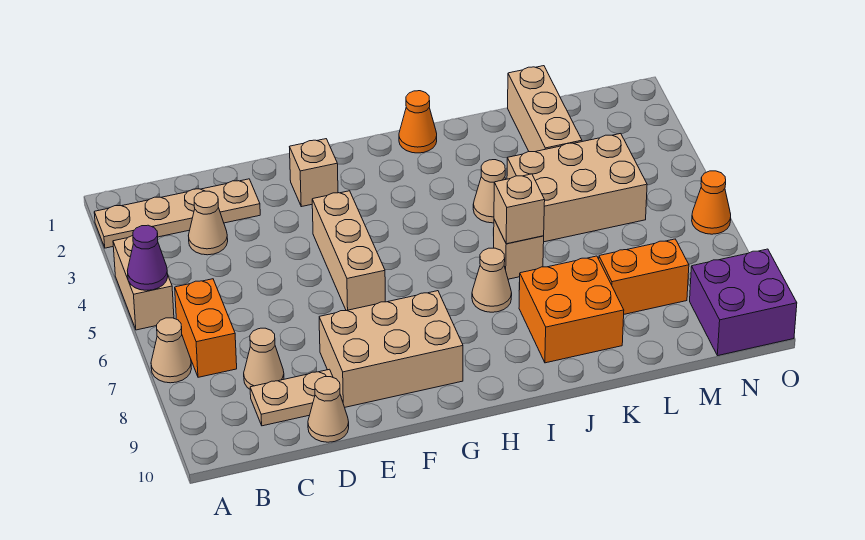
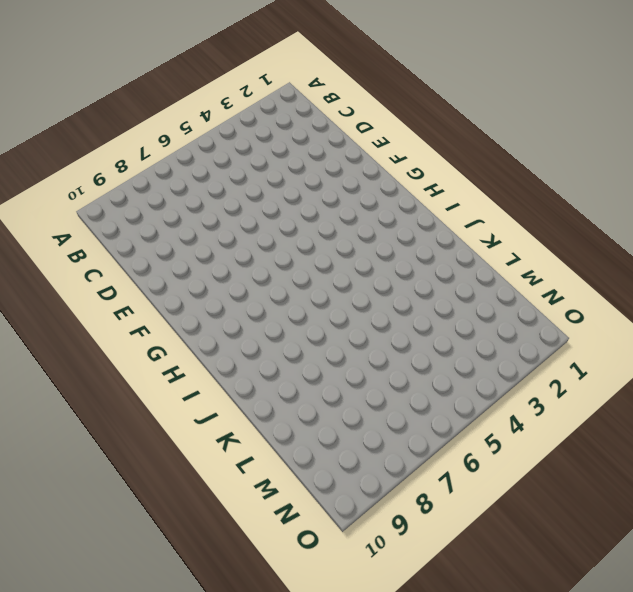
none -> tan 1x4 plate [94,179,260,248]
none -> tan 1x2 brick [113,236,174,330]
none -> tan 1x1 cone [151,318,191,383]

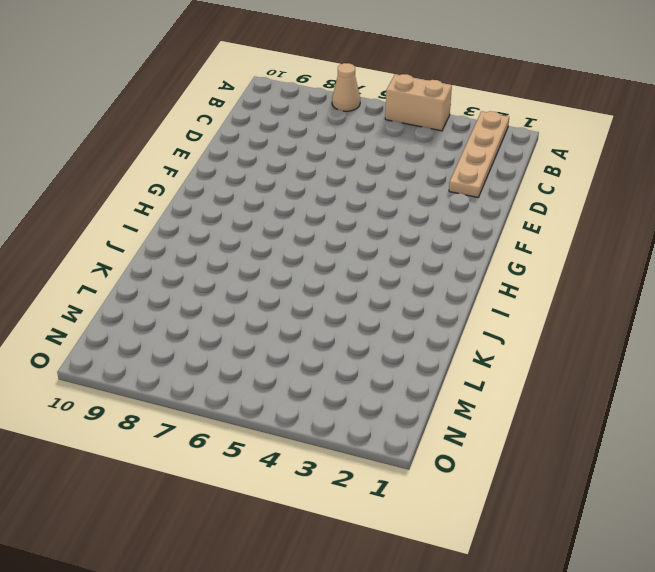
none -> orange 1x2 brick [175,279,237,377]
none -> tan 1x1 cone [188,191,228,255]
none -> tan 1x1 cone [244,328,284,389]

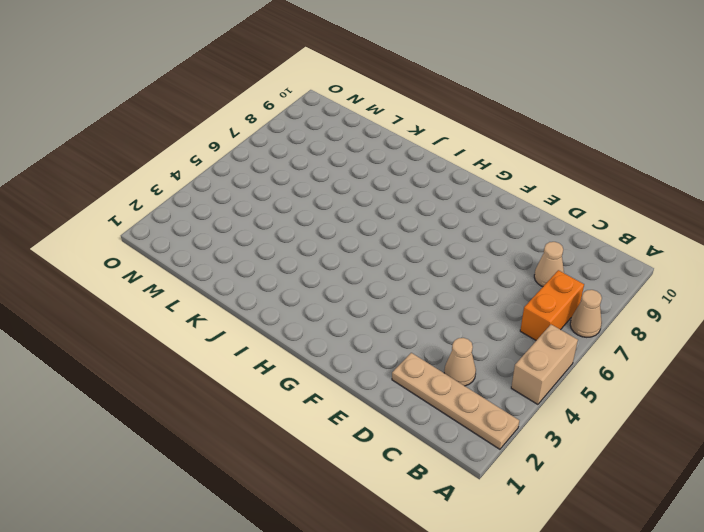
none -> tan 1x2 plate [250,369,333,426]
none -> tan 1x1 cone [308,377,349,442]
none -> tan 2x3 brick [319,291,463,407]

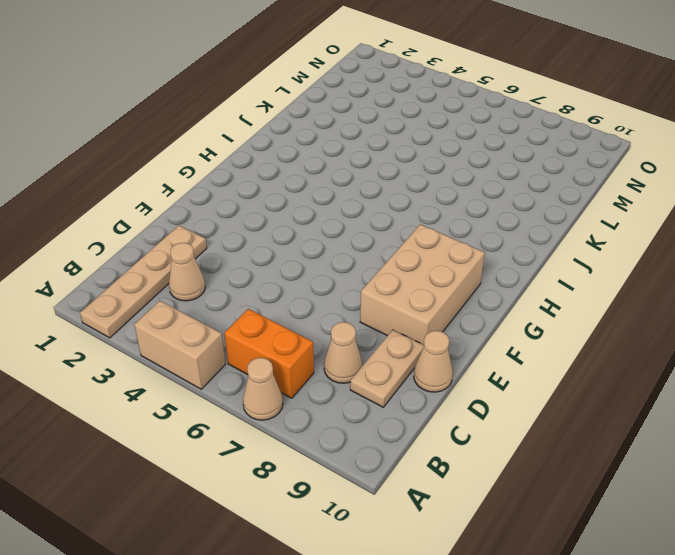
none -> tan 1x1 brick [290,139,338,207]
none -> tan 1x3 brick [312,191,385,311]
none -> orange 1x1 cone [399,91,437,153]

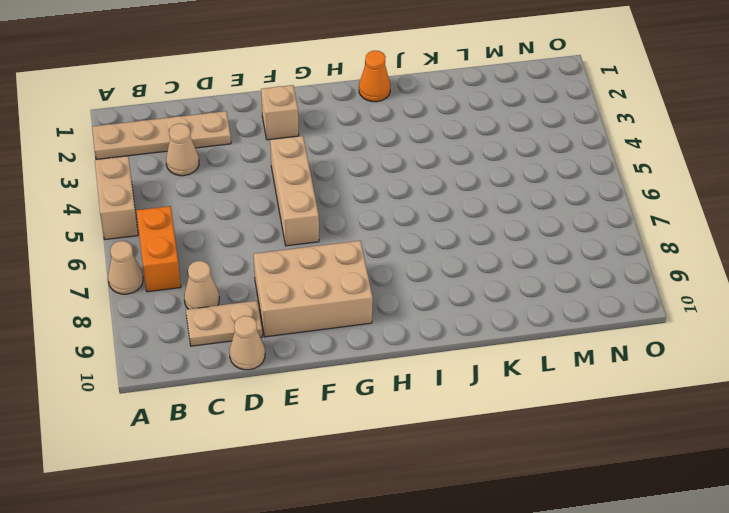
none -> tan 1x1 cone [472,248,512,312]
none -> tan 1x1 cone [473,160,506,223]
none -> tan 1x1 brick [493,220,544,279]

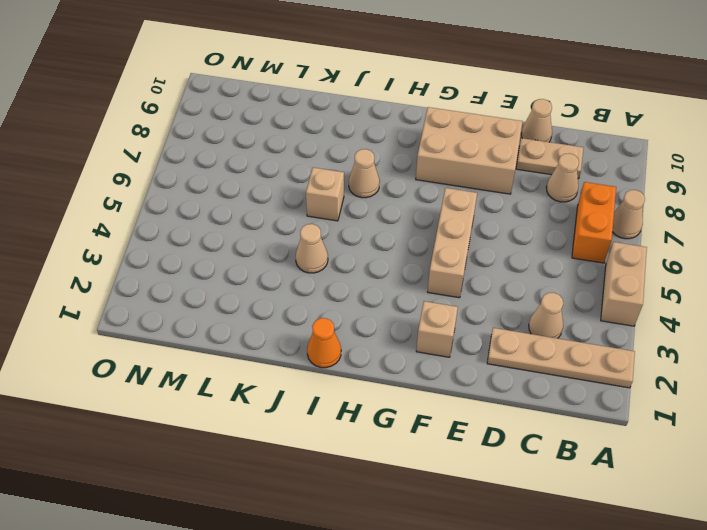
none -> orange 2x2 brick [519,256,624,363]
none -> tan 2x3 brick [507,134,647,242]
none -> tan 1x3 brick [508,66,582,152]

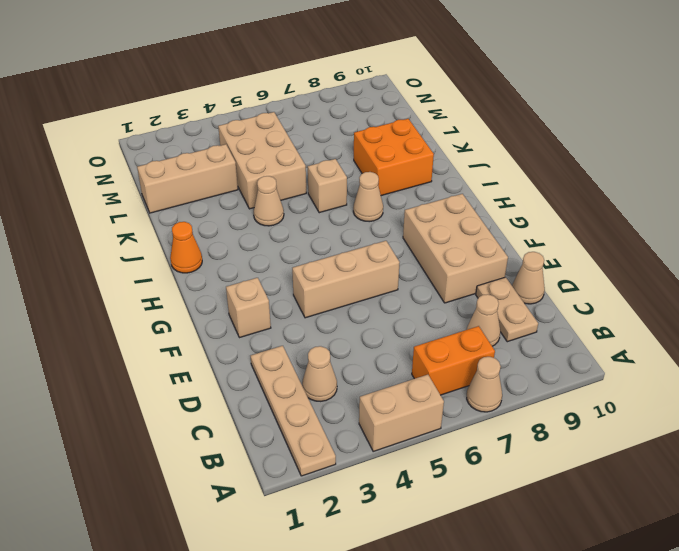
none -> orange 1x2 brick [599,239,689,314]
none -> purple 2x2 brick [690,249,797,356]
none -> orange 1x1 cone [692,171,731,234]

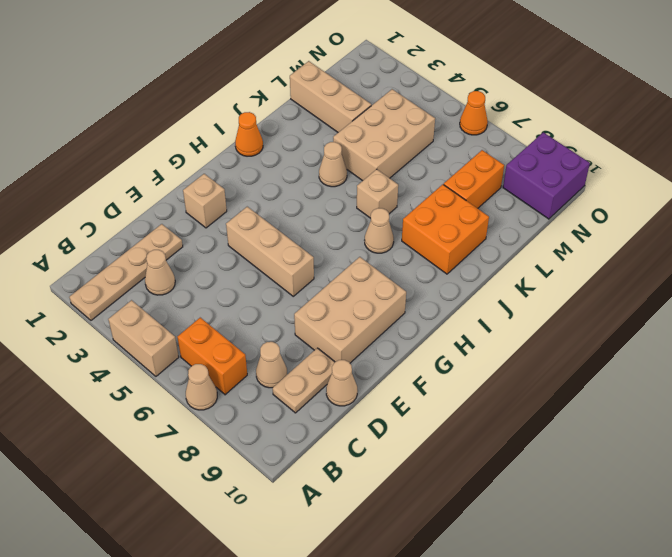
none -> purple 1x1 cone [127,225,168,290]
none -> tan 1x1 brick [494,174,545,244]

